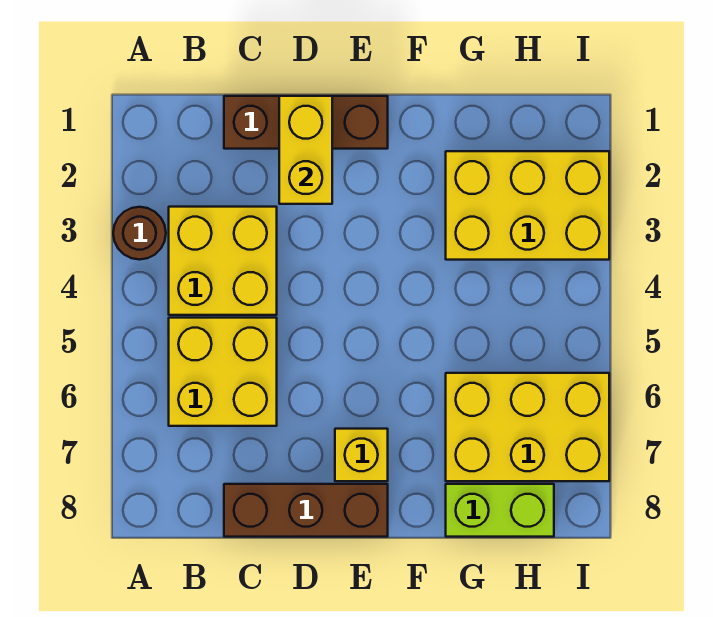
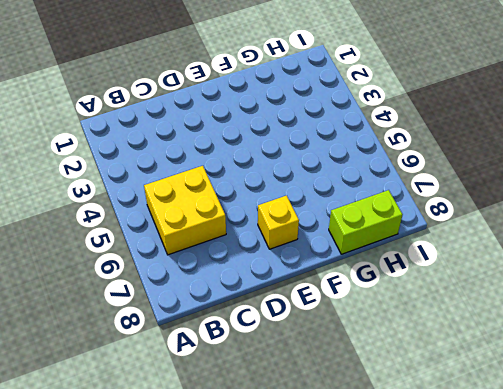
none -> brown 1x1 round brick [113,207,166,260]
none -> yellow 2x2 brick [169,207,277,315]

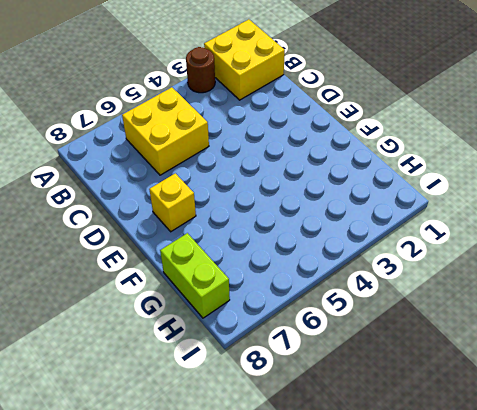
yellow 2x2 brick [204,19,285,100] -> yellow 2x2 brick moved to [169,207,277,315]
none -> brown 1x3 brick [224,96,388,149]
none -> brown 1x3 brick [224,484,388,537]

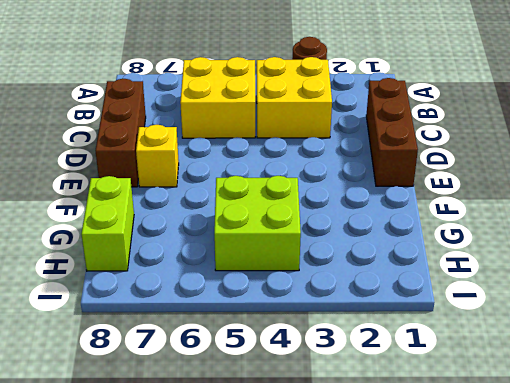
lime 2x2 brick [214,176,301,271] -> none
none -> yellow 2x3 brick [446,151,609,260]
none -> yellow 2x3 brick [446,373,609,481]

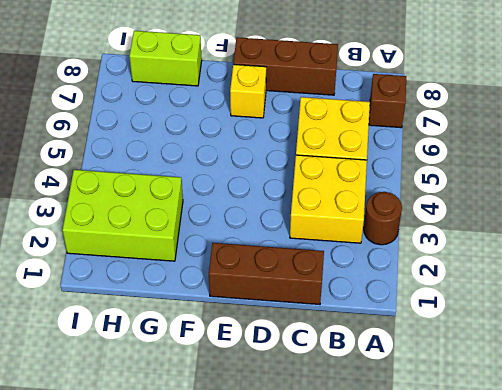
brown 1x1 brick [369,74,406,128] -> none
lime 2x3 brick [63,170,183,261] -> yellow 2x3 brick [446,151,609,260]
none -> yellow 2x3 brick [446,373,609,481]
none -> yellow 1x2 brick [279,96,332,204]

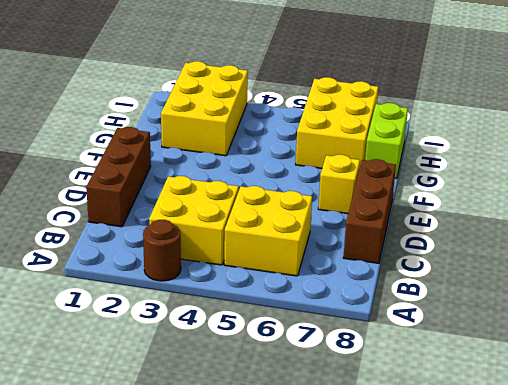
none -> yellow 1x2 brick [279,96,332,204]

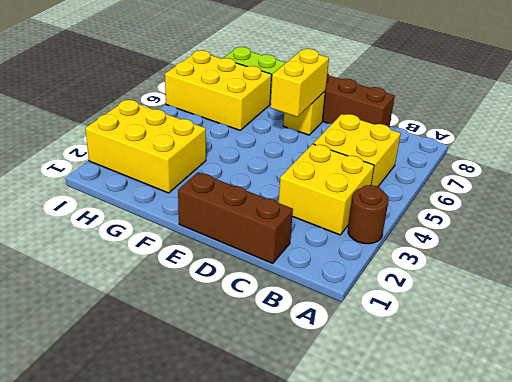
yellow 1x2 brick [270,49,329,117] -> yellow 1x2 brick moved to [279,96,332,204]

